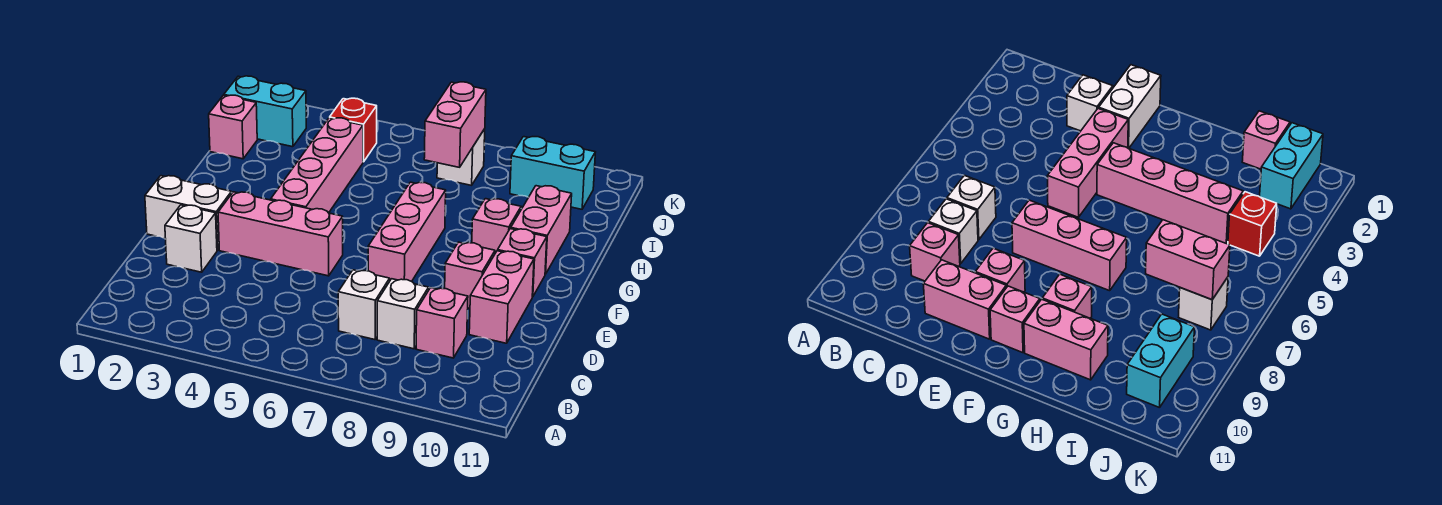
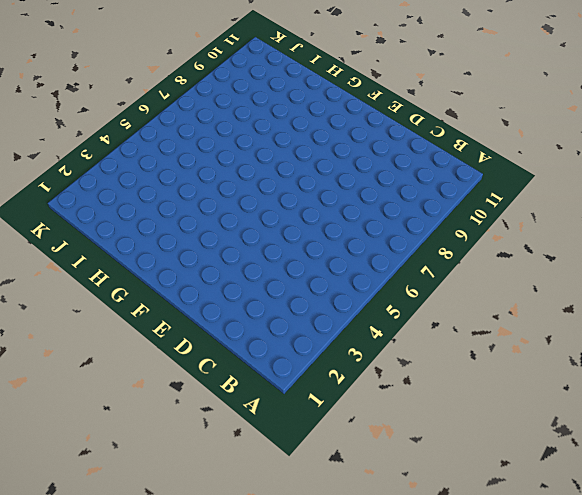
none -> white 1x1 brick [338,270,390,340]
none -> white 1x1 brick [377,279,429,349]
none -> pink 1x1 brick [416,288,468,358]

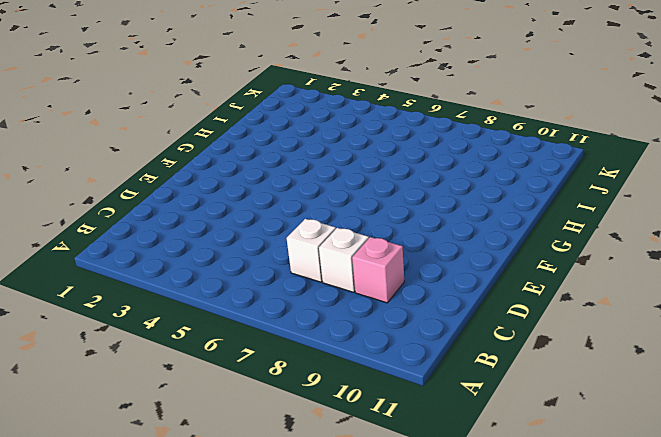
none -> white 1x1 brick [165,205,217,272]
none -> pink 1x2 brick [469,251,534,343]
none -> white 1x2 brick [145,176,231,250]

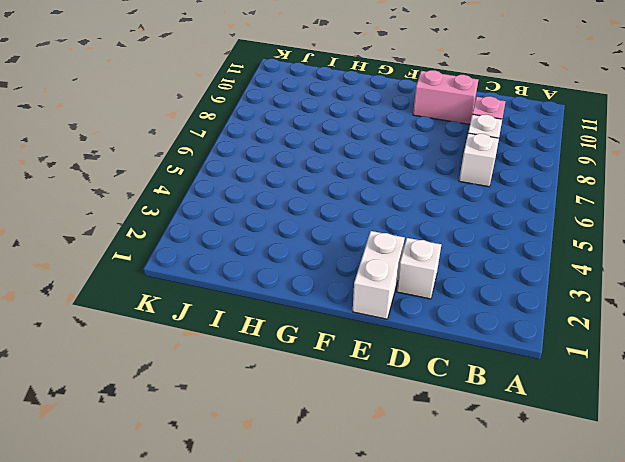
none -> pink 1x3 brick [218,192,343,276]
none -> pink 1x3 brick [368,182,446,282]
none -> pink 1x1 brick [445,242,495,308]

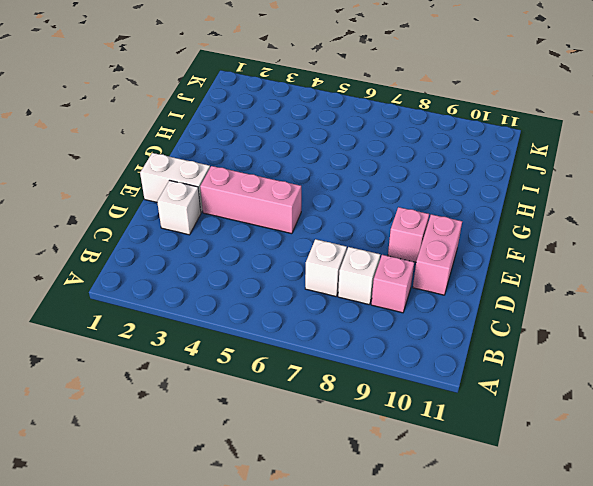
none -> pink 1x3 brick [368,182,446,282]
none -> pink 1x4 brick [271,118,363,213]
none -> pink 1x1 brick [498,229,547,297]

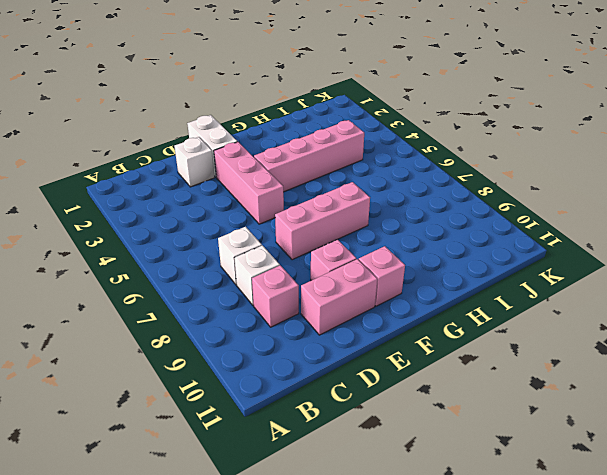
none -> pink 1x1 brick [472,199,521,253]
none -> pink 1x2 brick [511,186,572,274]
none -> pink 1x1 brick [209,95,257,159]

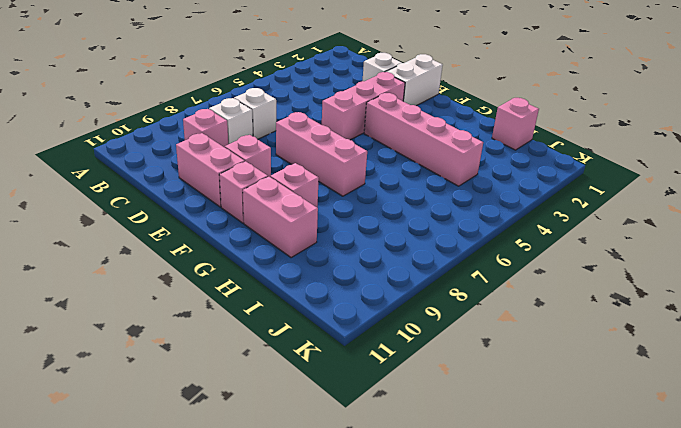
none -> cyan 1x2 brick [224,76,306,147]
none -> red 1x1 brick [330,98,377,162]
none -> white 1x1 brick [437,129,485,185]

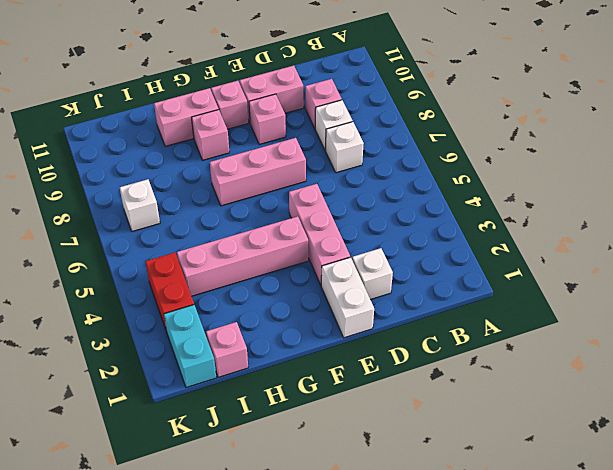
red 1x2 brick [145,253,194,332] -> red 1x1 brick [330,98,377,162]
none -> cyan 1x2 brick [510,137,595,209]
none -> pink 1x2 brick [424,82,486,167]

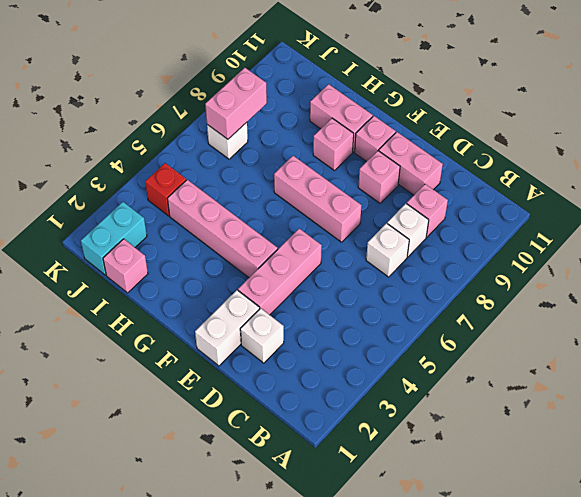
pink 1x2 brick [205,68,267,139] -> pink 1x2 brick turned to [424,82,486,167]
none -> cyan 1x2 brick [510,137,595,209]

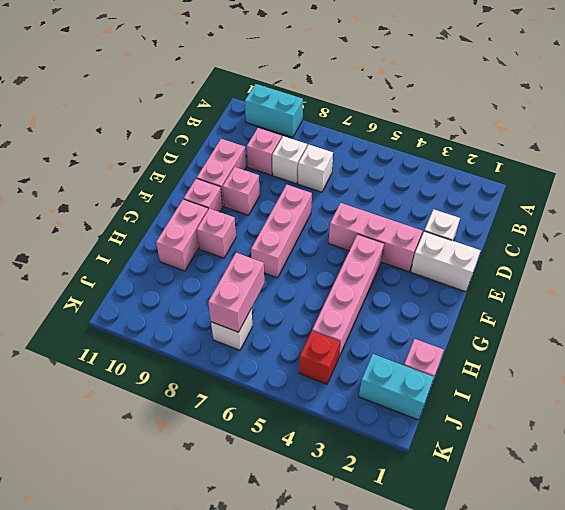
cyan 1x2 brick [245,84,303,138] -> cyan 1x2 brick moved to [510,137,595,209]

